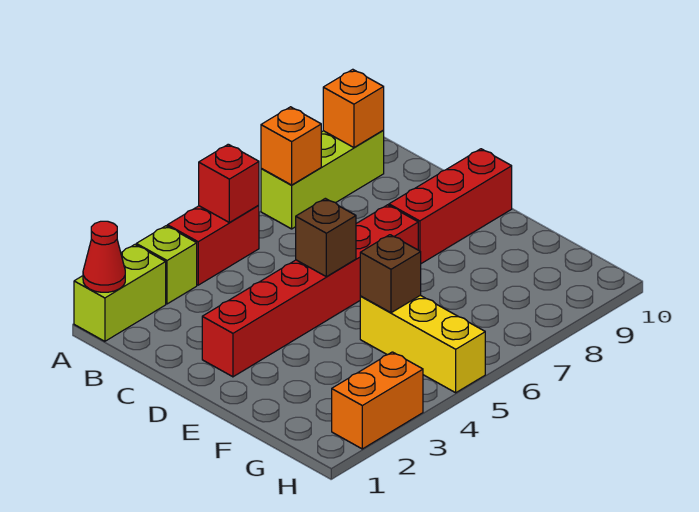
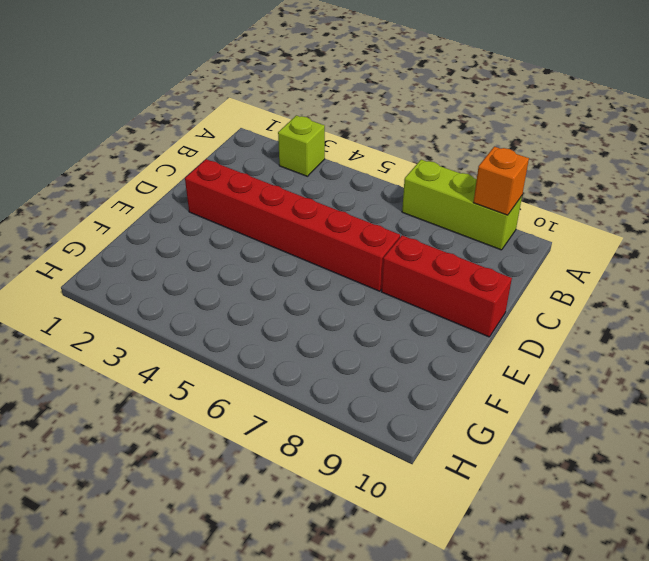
none -> lime 1x2 brick [74,245,166,341]
none -> red 1x2 brick [167,205,259,285]
none -> yellow 1x3 brick [360,295,485,393]

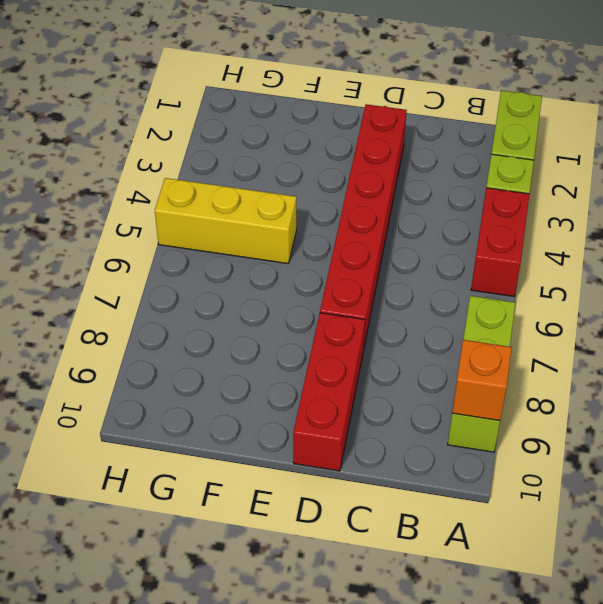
none -> orange 1x2 brick [332,352,423,449]
none -> red 1x1 cone [83,221,125,292]
none -> red 1x1 brick [199,144,259,222]

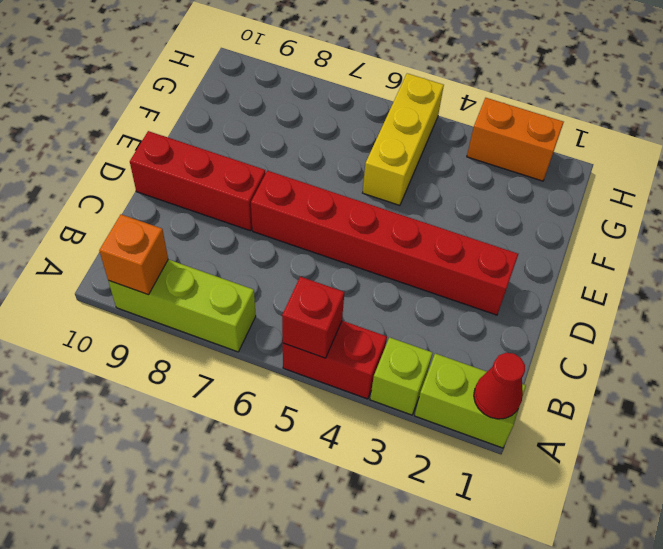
none -> orange 1x1 brick [261,107,321,185]
none -> brown 1x1 brick [296,198,356,277]
none -> brown 1x1 brick [360,235,421,313]

